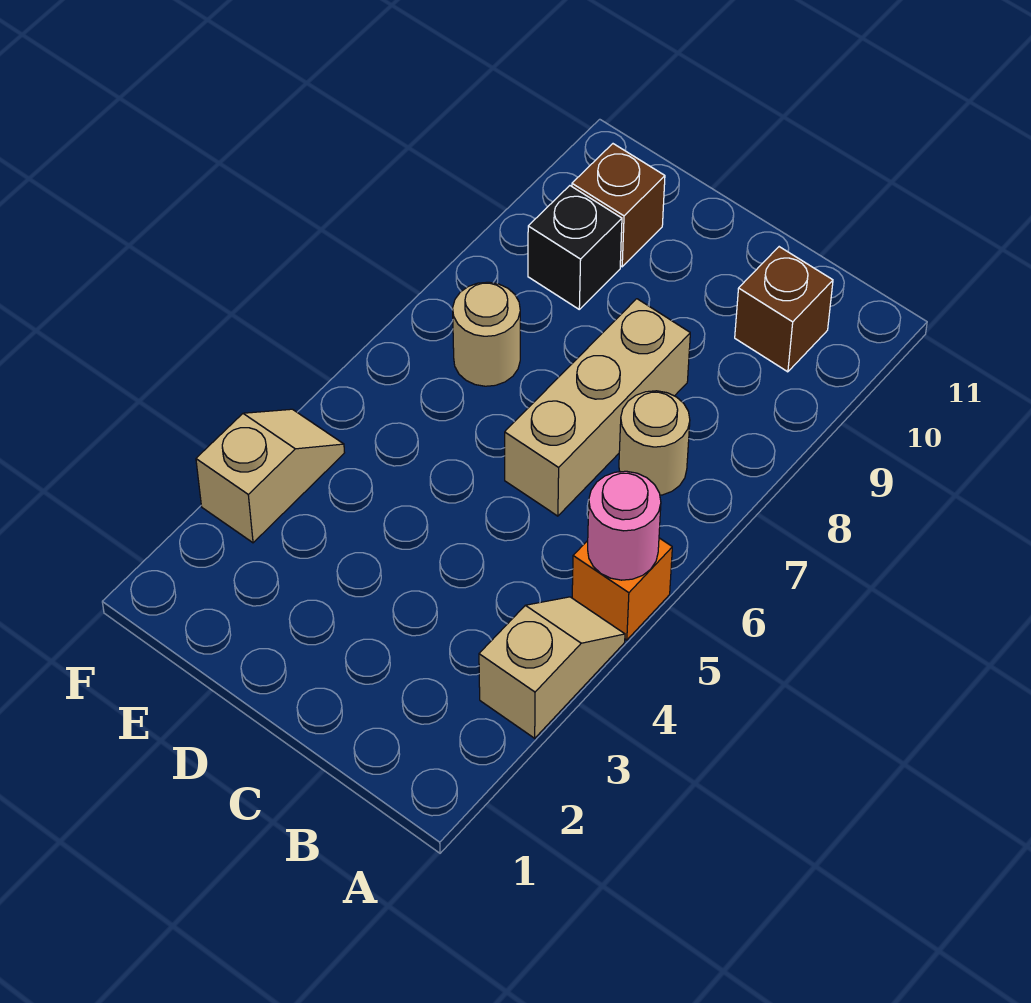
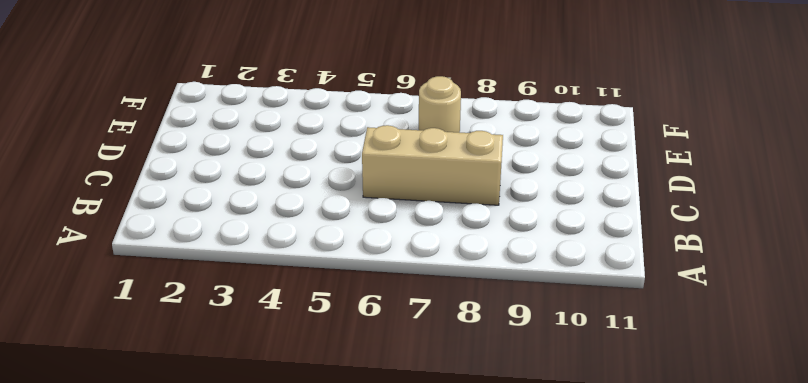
none -> tan 1x2 slope [479,597,625,738]
none -> orange 1x1 brick [572,538,672,640]

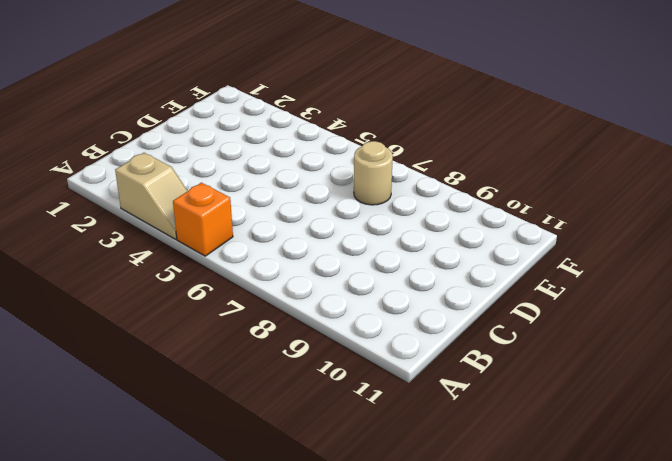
none -> tan 1x1 round brick [619,391,690,495]
none -> brown 1x1 brick [735,247,833,372]

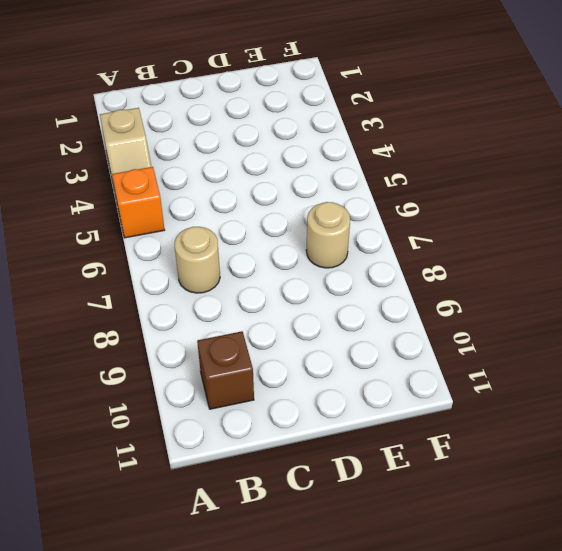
none -> tan 1x3 brick [505,299,690,516]
none -> black 1x1 brick [528,186,622,309]

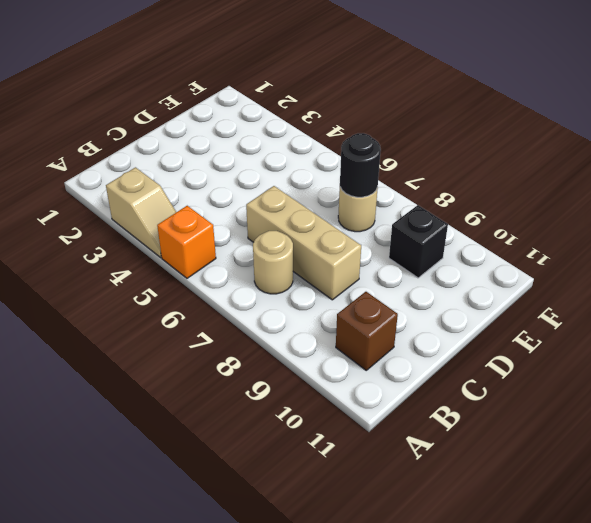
black 1x1 round brick [340,133,381,197] -> none
none -> brown 1x1 brick [572,144,665,267]
none -> tan 1x2 slope [196,409,345,543]

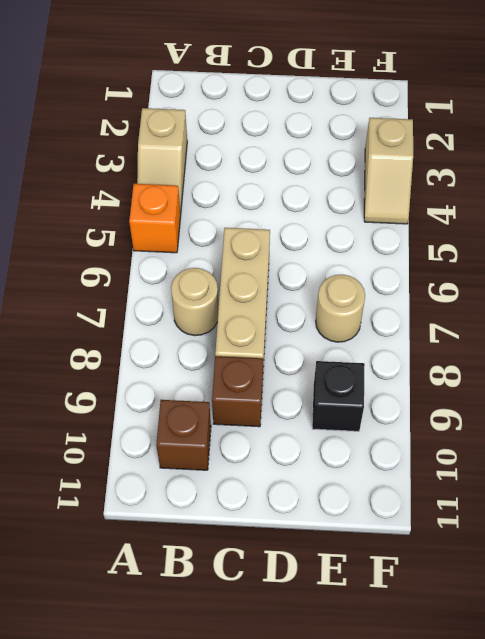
brown 1x1 brick [212,356,263,427] -> brown 1x1 brick moved to [572,144,665,267]
none -> pink 1x1 round brick [588,471,661,580]

